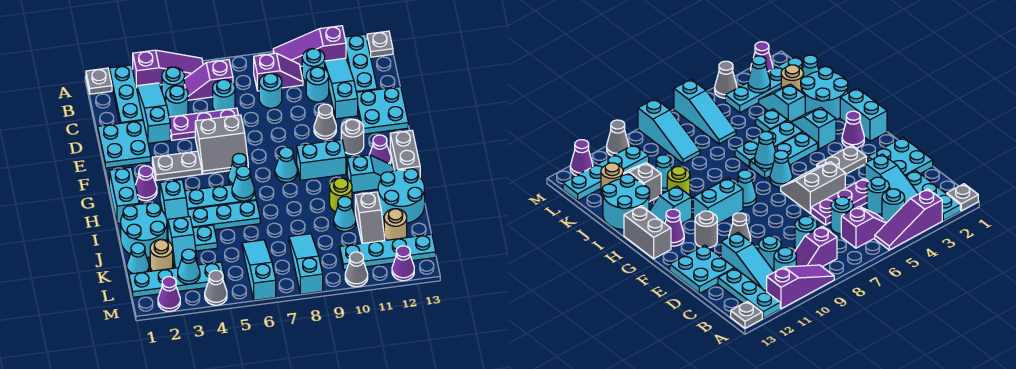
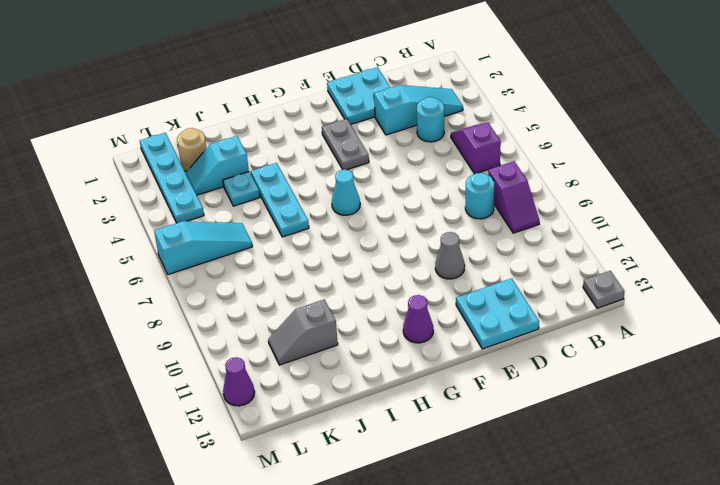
none -> grey 1x1 plate [86,68,112,94]
none -> cyan 1x3 plate [109,65,143,123]
none -> purple 1x3 slope [133,50,203,88]
none -> purple 1x3 slope [273,26,346,67]

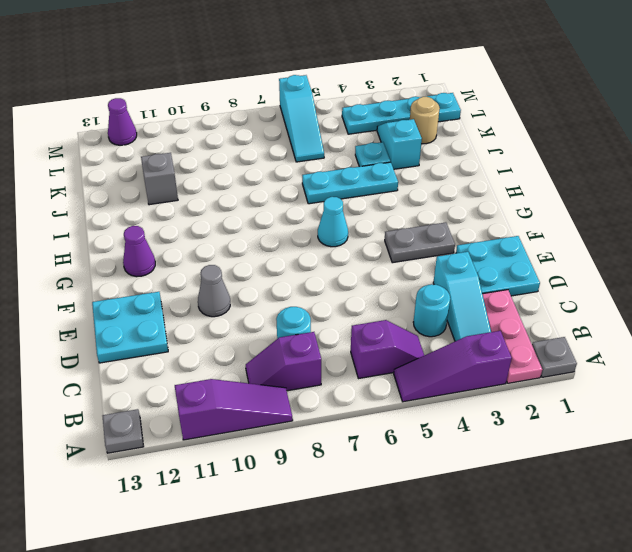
pink 1x3 plate [483,290,542,383] -> cyan 1x3 plate [109,65,143,123]
none -> cyan 1x3 plate [345,34,377,92]
none -> cyan 1x1 round brick [162,67,184,100]
none -> cyan 1x1 round brick [302,49,325,81]
none -> cyan 1x3 slope [325,58,358,119]

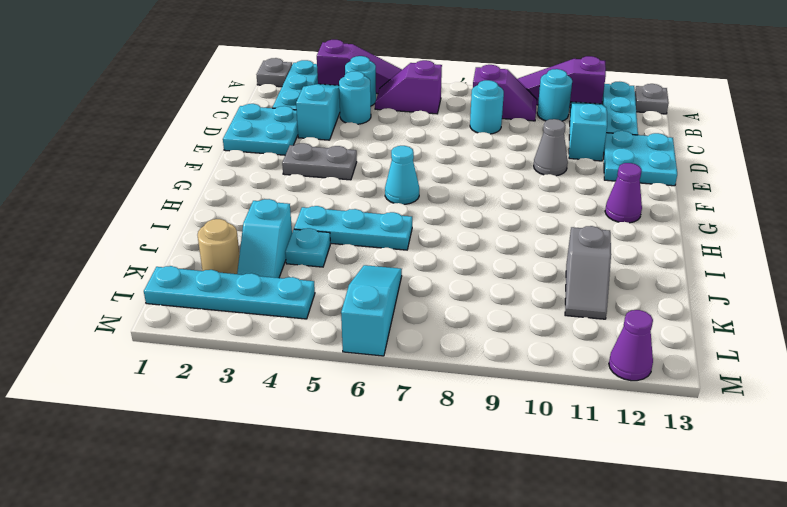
none -> cyan 1x1 round brick [213,79,235,111]
none -> cyan 1x1 round brick [306,67,329,102]
none -> purple 1x3 plate [169,108,238,140]
none -> grey 2x2 slope [195,115,248,174]

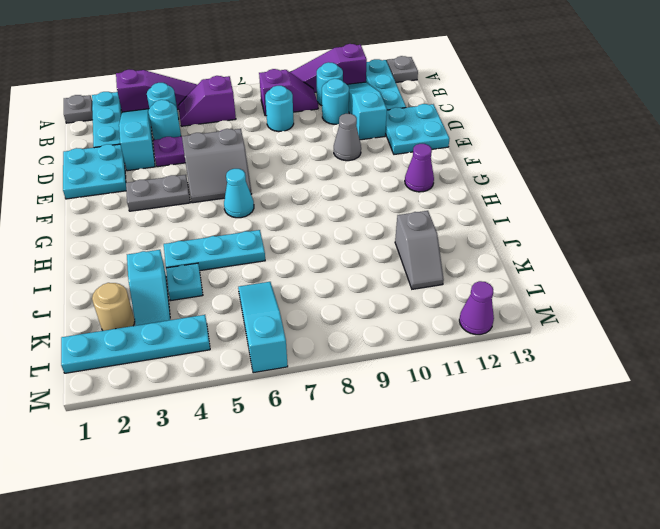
none -> cyan 1x1 round brick [213,79,235,111]
none -> grey 1x1 round brick [341,119,364,154]
none -> cyan 1x2 brick [109,167,139,223]
none -> purple 1x1 cone [135,166,157,201]

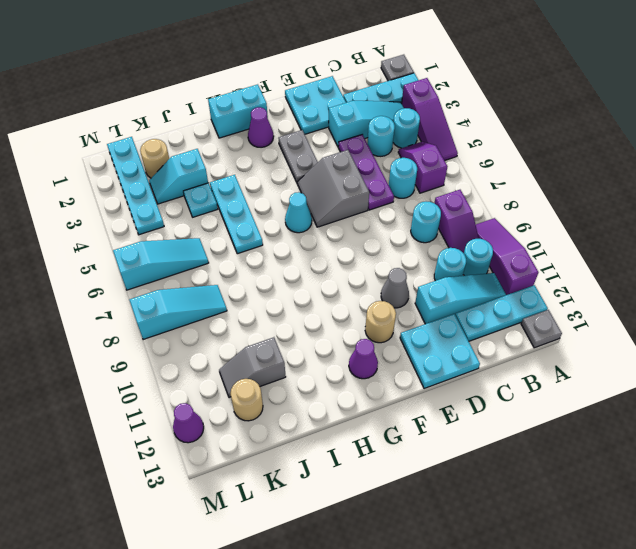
tan 1x1 round brick [365,301,396,343] -> grey 1x1 round brick [341,119,364,154]
none -> cyan 1x1 cone [275,147,297,182]
none -> cyan 1x2 brick [297,140,346,180]
none -> grey 1x2 brick [390,130,420,177]
none -> cyan 1x2 slope [160,180,188,235]

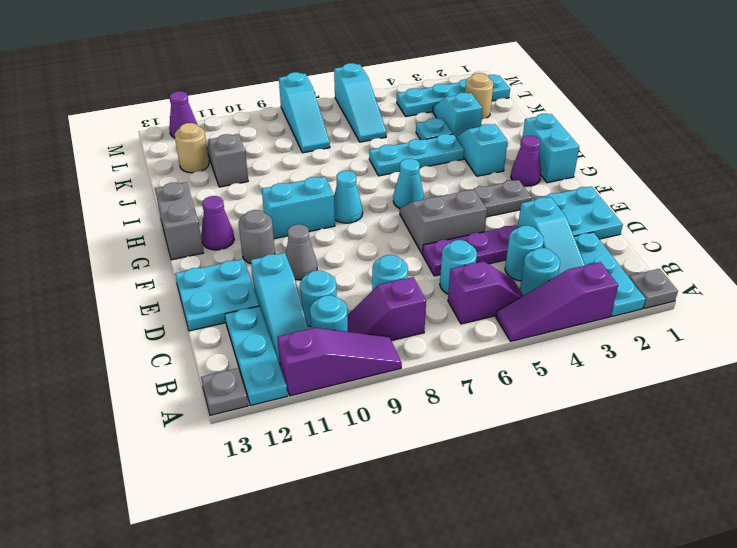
none -> cyan 1x3 plate [185,185,256,209]
none -> cyan 1x2 slope [347,155,394,193]
none -> cyan 2x2 round brick [121,203,167,257]
none -> lime 1x1 round brick [330,178,352,212]

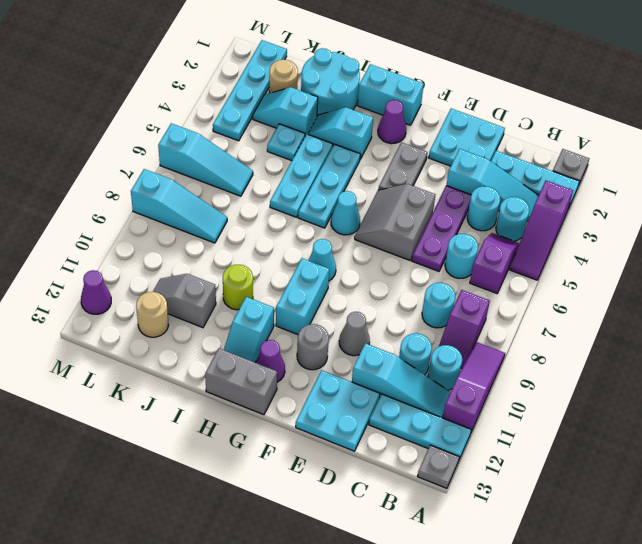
none -> cyan 2x2 round brick [378,169,425,223]
none -> cyan 1x1 cone [334,197,356,231]
none -> cyan 1x1 cone [127,243,149,274]
none -> cyan 1x4 plate [340,234,436,270]

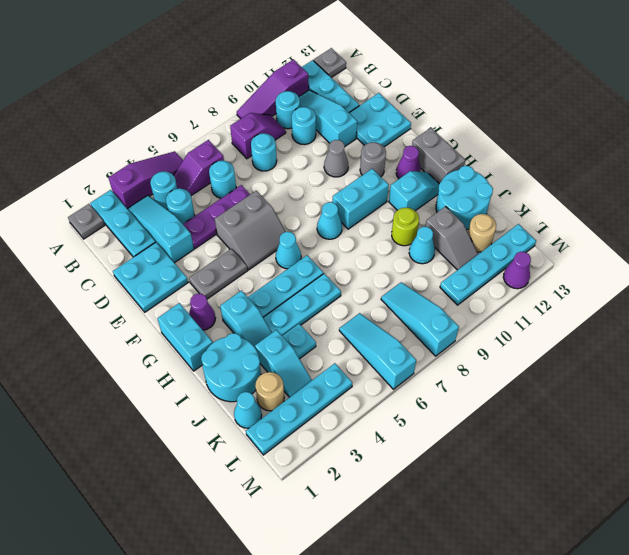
none -> purple 1x1 cone [158,277,180,311]
none -> grey 1x1 cone [205,270,227,305]
none -> grey 1x1 cone [345,252,368,287]
none -> cyan 1x1 cone [232,166,254,201]

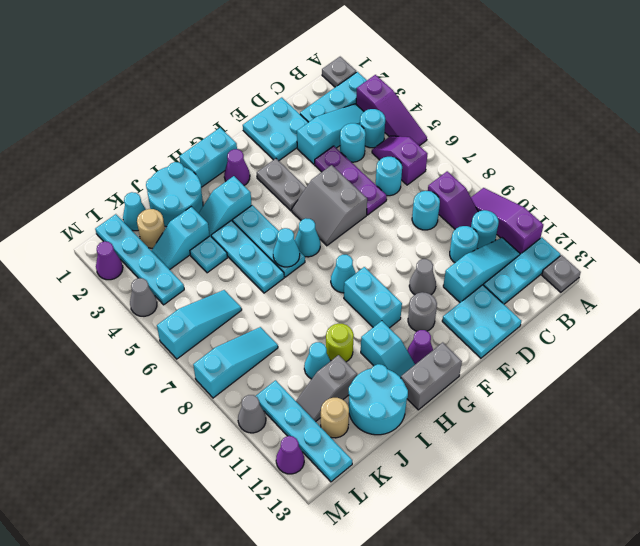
none -> cyan 1x1 cone [178,249,200,284]

